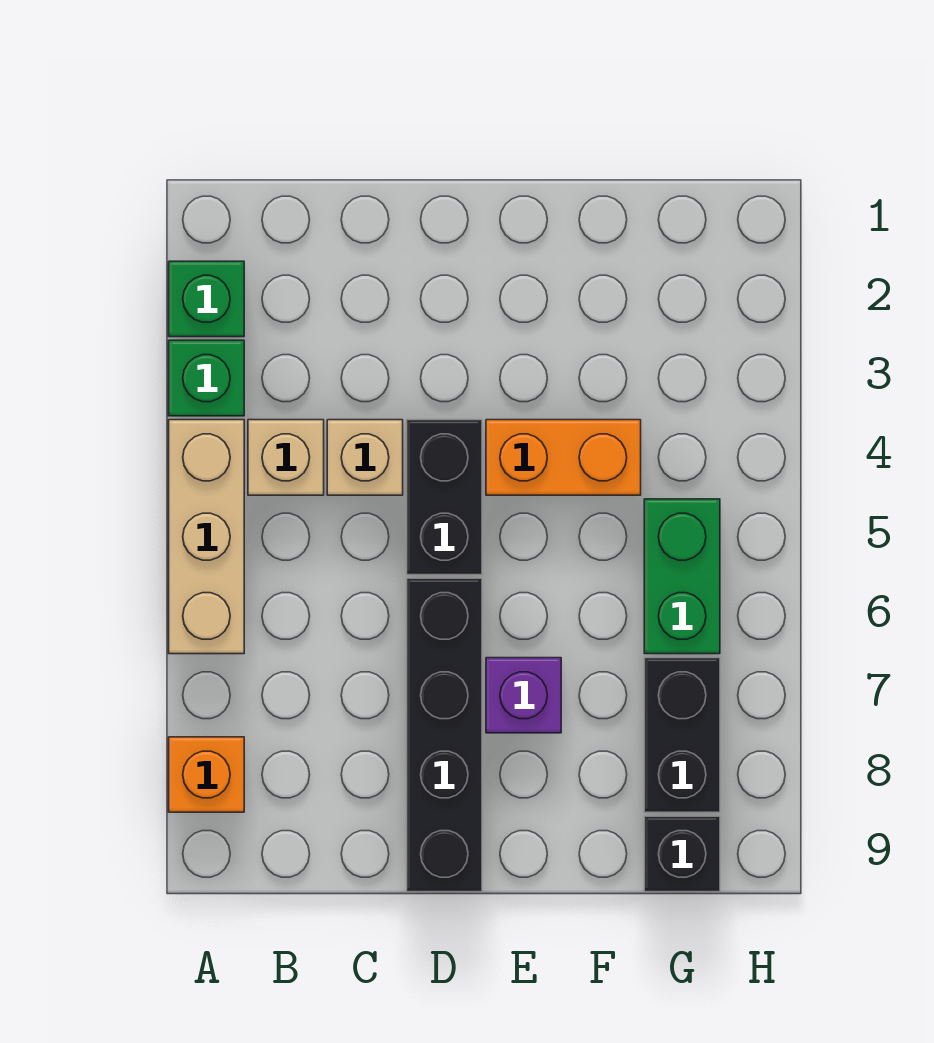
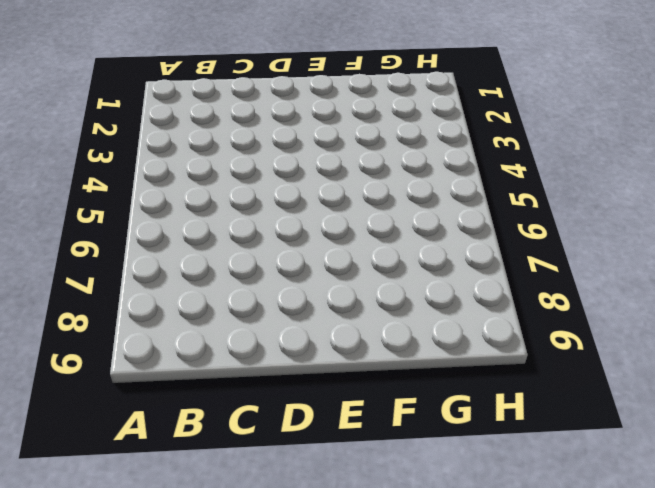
none -> green 1x1 brick [169,261,244,337]
none -> green 1x1 brick [169,340,244,416]
none -> tan 1x3 brick [169,420,244,654]

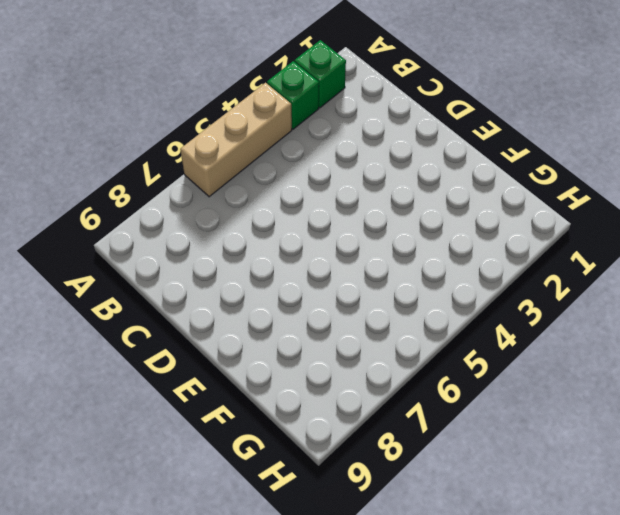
none -> orange 1x1 brick [169,737,244,812]
none -> tan 1x1 brick [248,420,324,495]
none -> tan 1x1 brick [327,420,403,495]

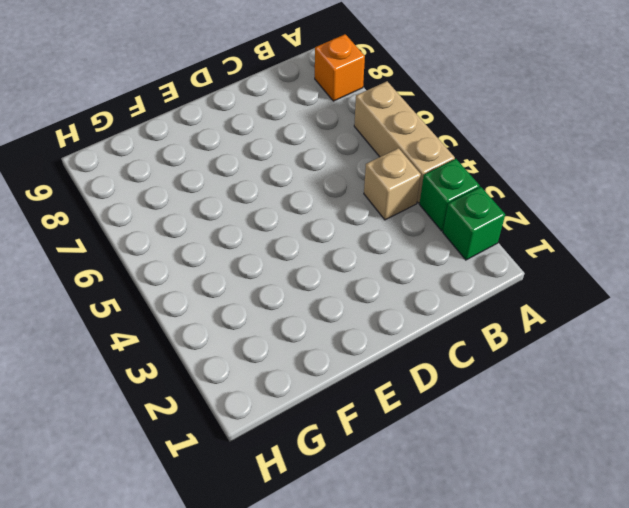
none -> tan 1x1 brick [327,420,403,495]
none -> black 1x2 brick [407,420,482,575]
none -> black 1x4 brick [407,578,482,892]

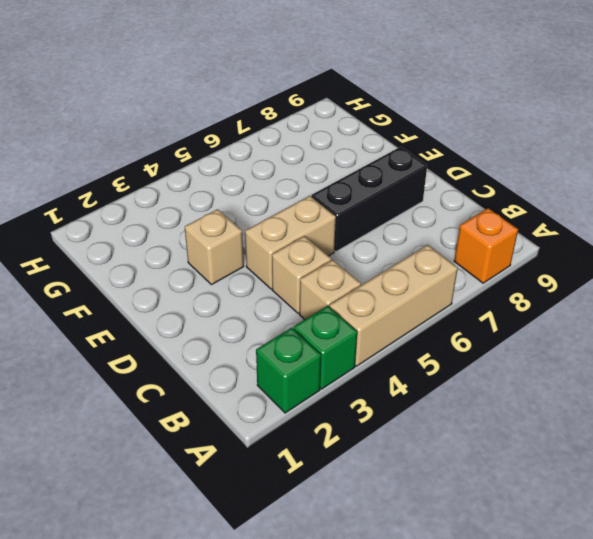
tan 1x2 brick [245,196,336,289] -> black 1x2 brick [407,420,482,575]
black 1x3 brick [311,147,427,251] -> black 1x4 brick [407,578,482,892]
tan 1x1 brick [185,209,244,285] -> none
none -> orange 1x2 brick [486,420,641,495]
none -> purple 1x1 brick [486,658,561,733]
none -> green 1x2 brick [644,499,720,654]

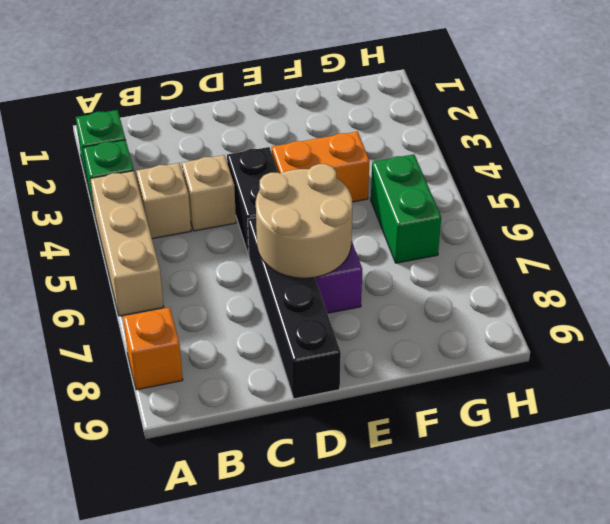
tan 2x2 round brick [256,164,353,278] -> none
none -> black 1x2 brick [644,658,720,812]
none -> black 1x1 brick [644,816,720,892]

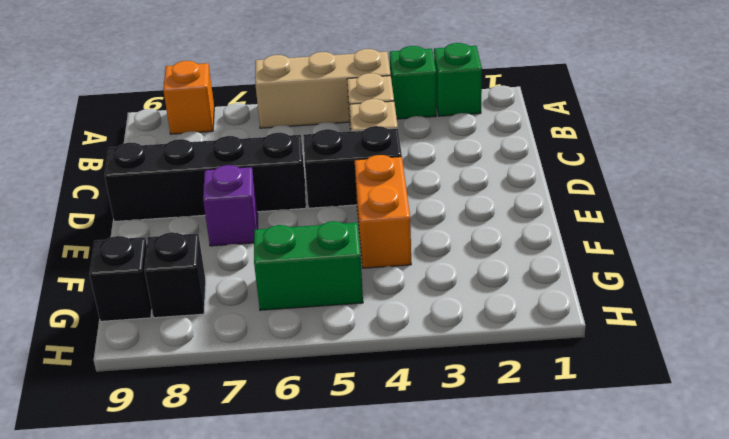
black 1x1 brick [144,232,206,318] -> black 1x2 brick [644,658,720,812]

